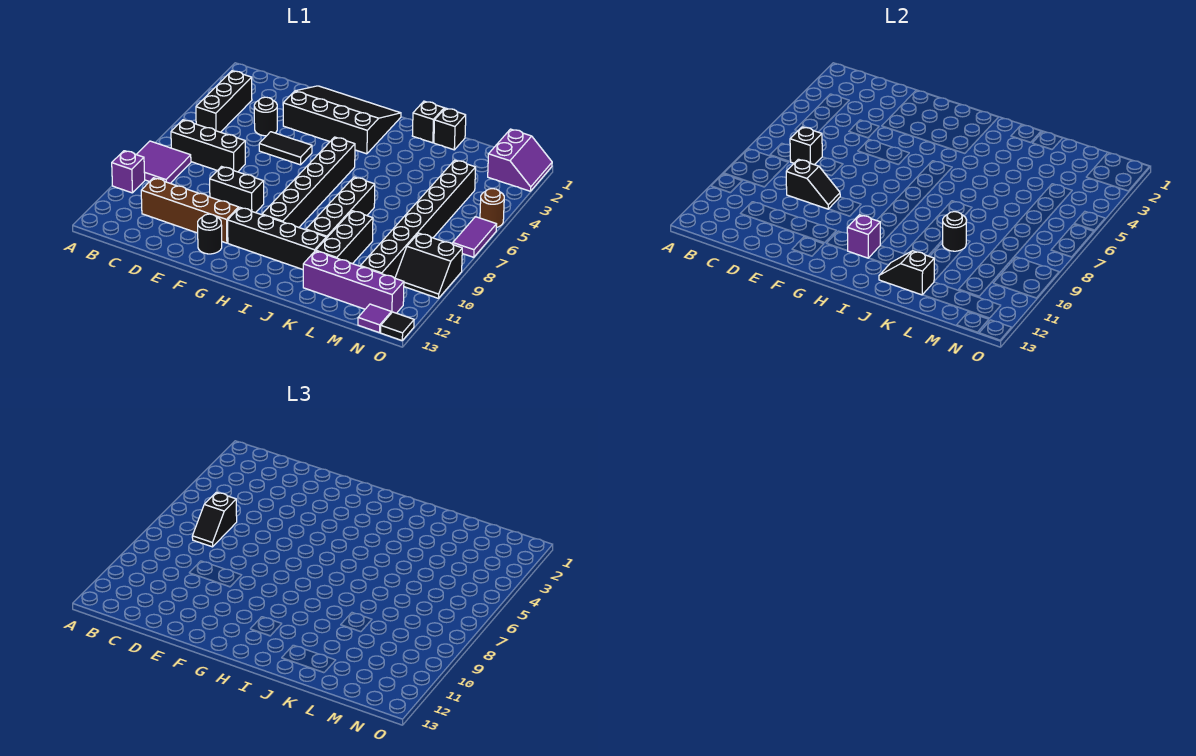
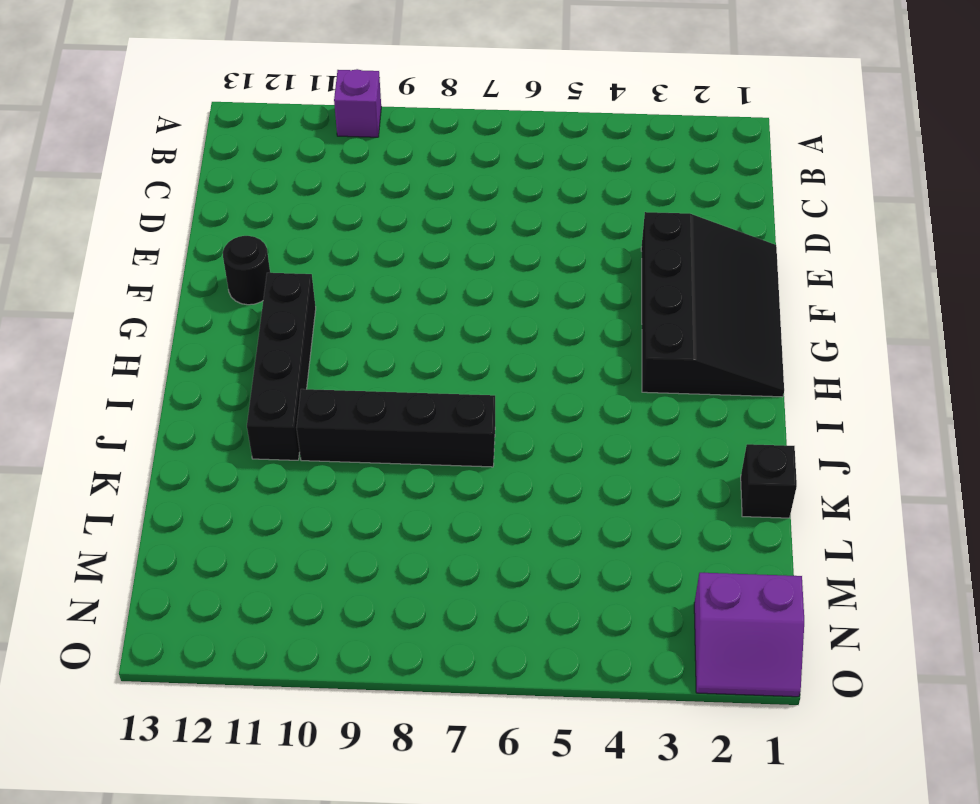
none -> purple 2x2 tile [136,141,191,183]
none -> black 1x3 brick [196,71,252,132]
none -> black 1x3 brick [171,120,245,172]
none -> brown 1x4 brick [141,178,239,243]

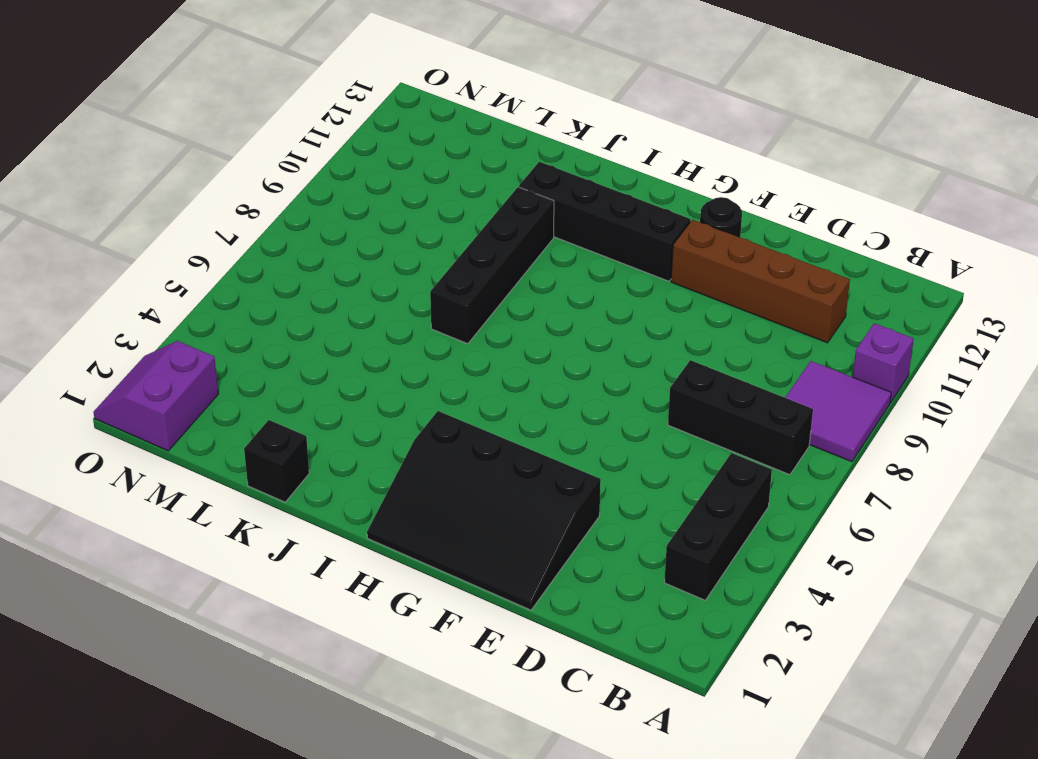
none -> black 1x1 round brick [254,97,277,136]
none -> black 1x2 tile [259,132,312,165]
none -> black 1x2 brick [210,167,264,213]
none -> black 1x6 brick [262,137,355,227]

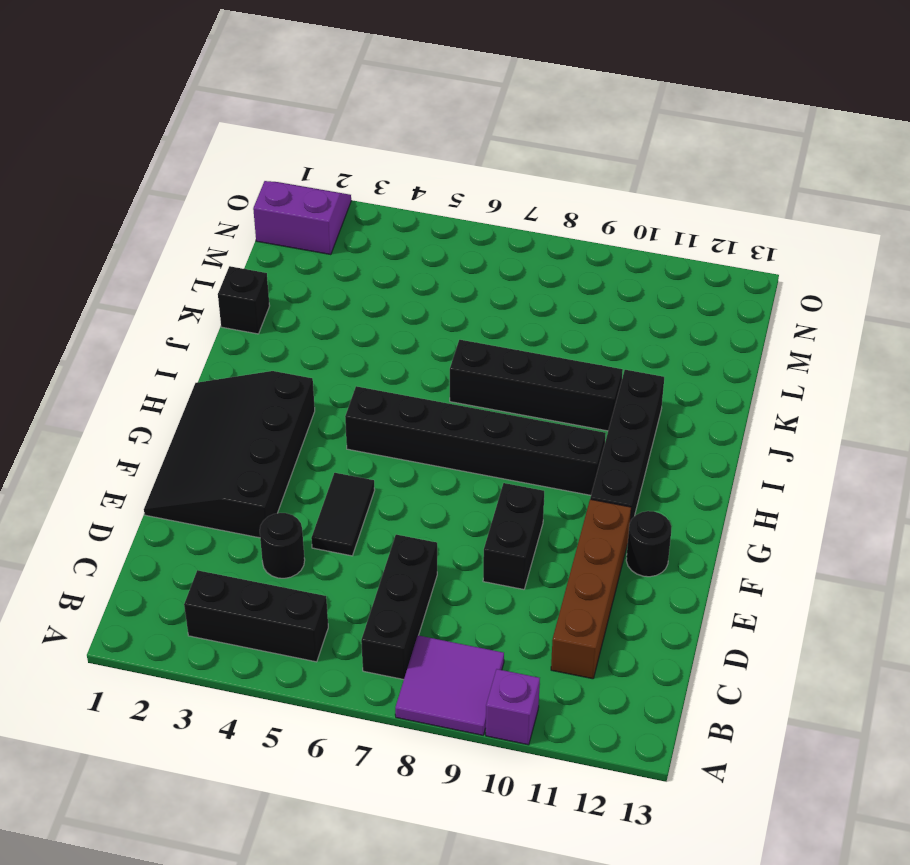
none -> black 1x1 brick [412,101,444,143]
none -> black 1x3 brick [316,211,373,264]
none -> purple 1x4 brick [303,251,404,313]
none -> black 1x8 brick [361,160,476,278]

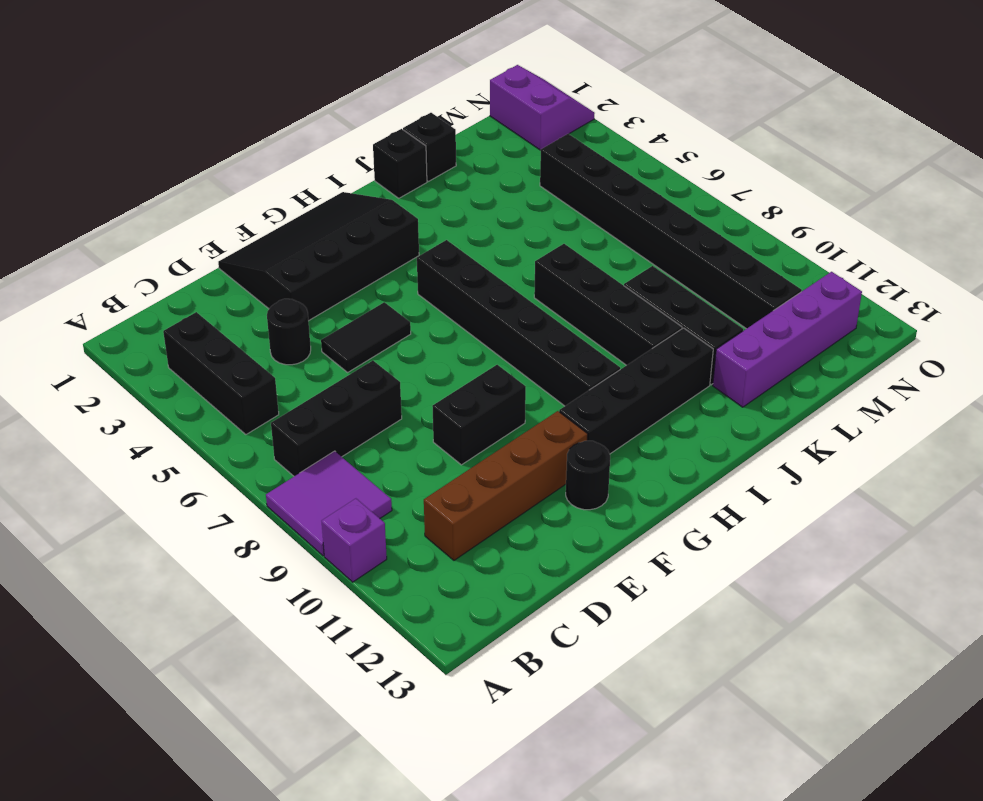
none -> black 2x2 slope [395,233,462,298]
none -> purple 1x1 tile [358,304,391,333]
none -> brown 1x1 round brick [480,189,504,228]
none -> purple 1x2 tile [453,217,497,257]

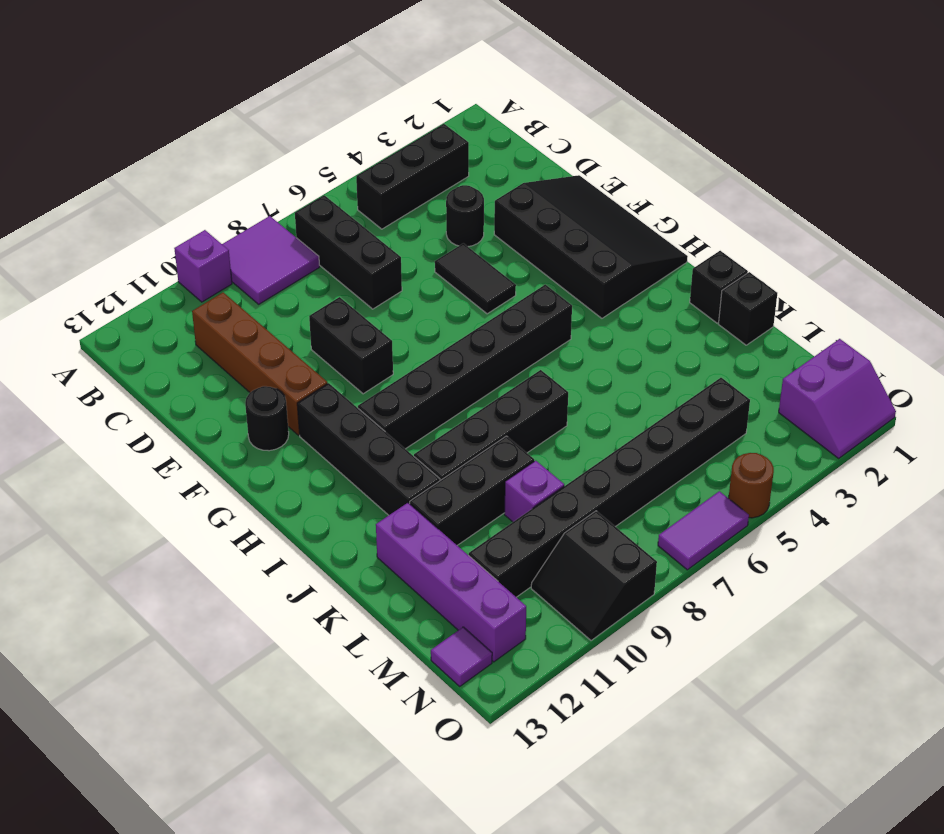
purple 1x1 brick [505,461,564,522] -> purple 1x1 brick moved to [847,215,880,258]
none -> black 1x1 tile [381,312,414,340]
none -> black 1x1 brick [790,127,822,165]
none -> black 1x2 slope [786,159,840,209]
none -> black 1x2 slope [879,251,934,295]

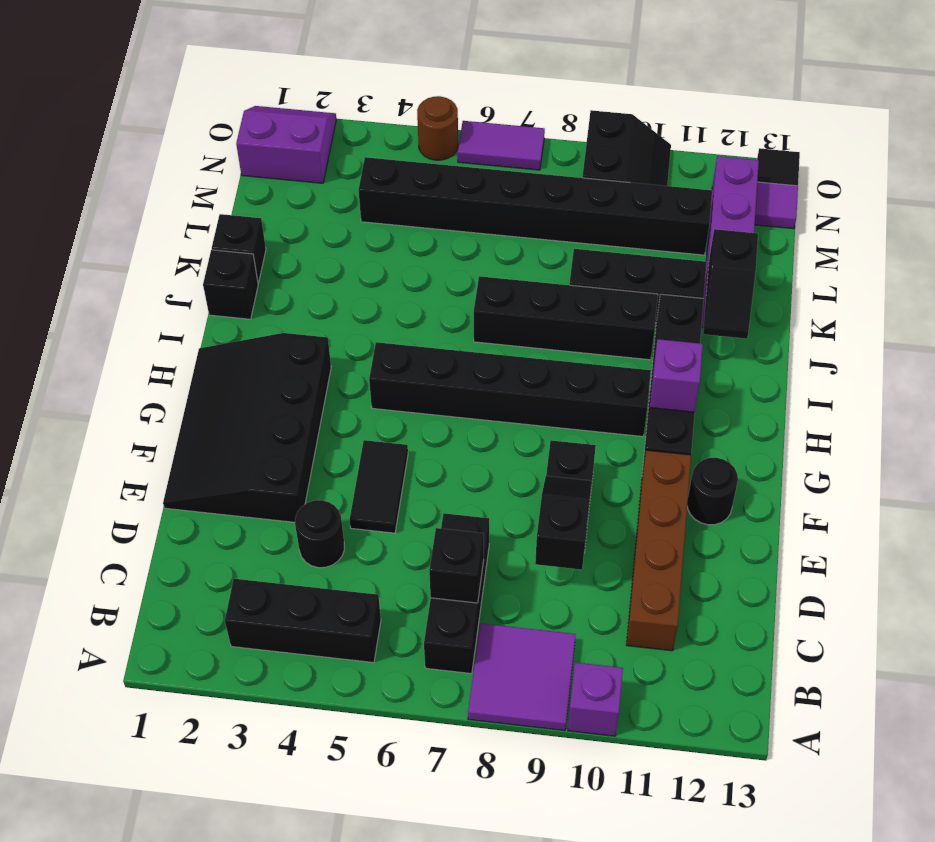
none -> black 1x1 round brick [942,212,967,251]
none -> black 1x2 slope [192,492,237,547]

